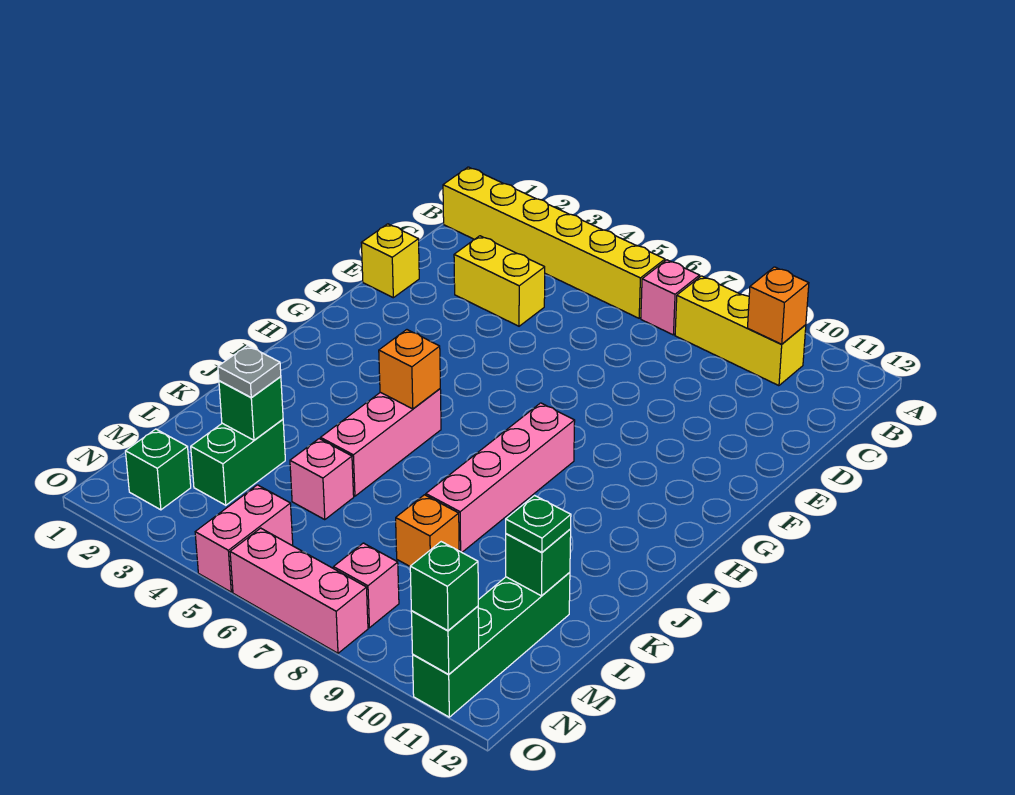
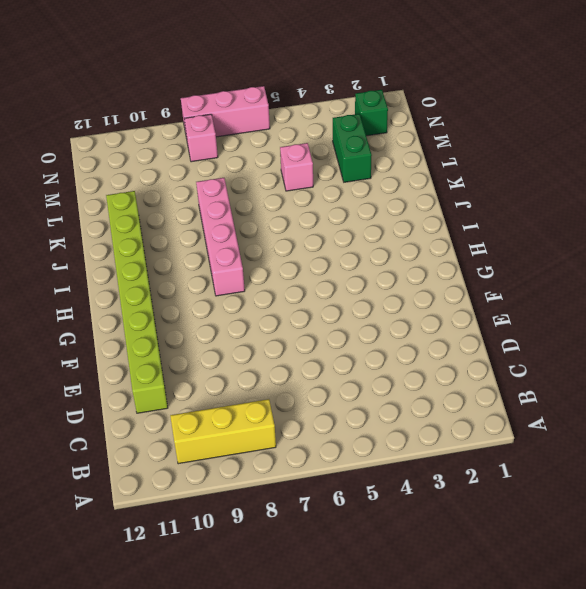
lime 1x8 brick [106,191,168,413] -> none
none -> yellow 1x6 brick [443,167,665,318]
none -> pink 1x1 brick [641,260,700,335]
none -> yellow 1x2 brick [454,236,545,326]

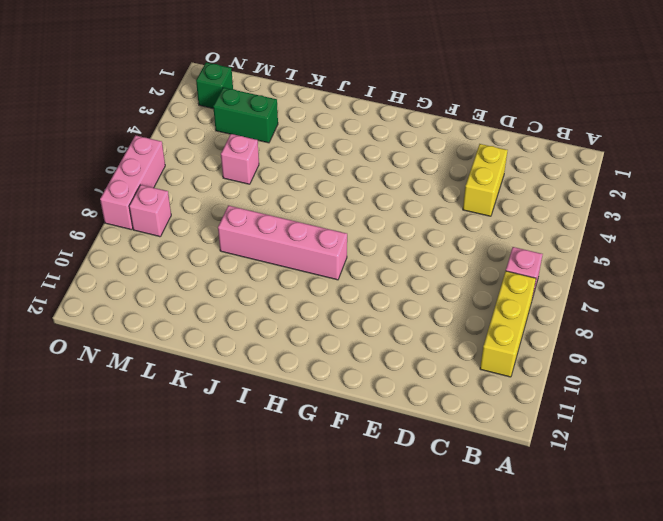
none -> yellow 1x6 brick [443,167,665,318]
none -> yellow 1x1 brick [361,224,419,298]
none -> pink 1x3 brick [321,389,441,496]

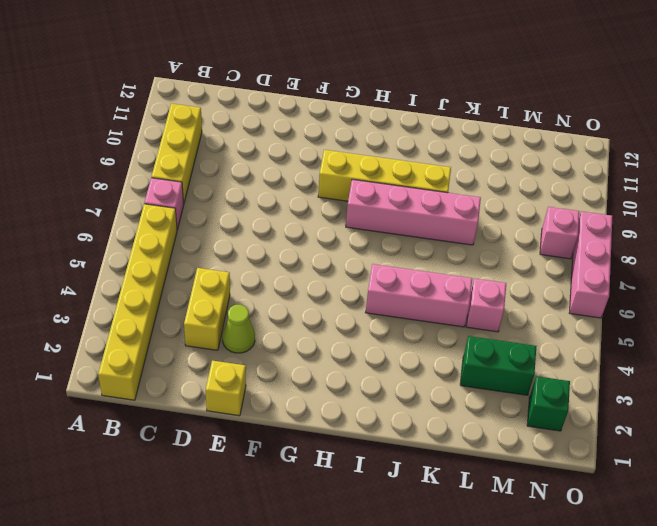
lime 1x1 cone [222,305,255,353] -> none
yellow 1x4 brick [318,150,451,201] -> none
none -> orange 1x1 brick [396,495,459,566]
none -> green 1x4 brick [413,572,570,717]
none -> pink 1x2 brick [195,485,293,592]

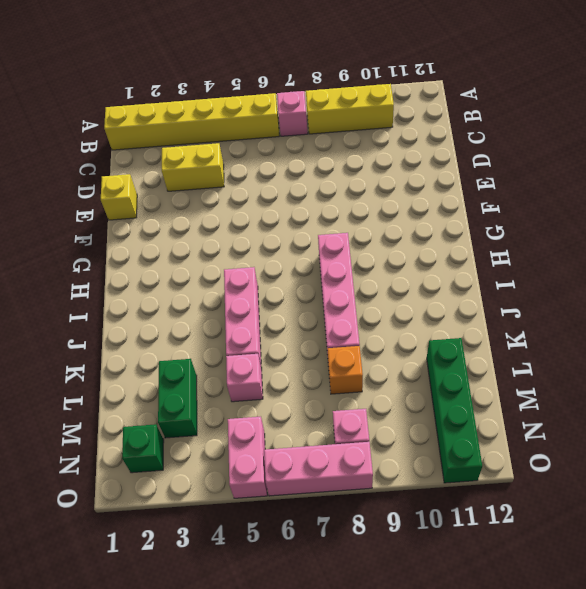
none -> orange 1x1 brick [748,267,809,344]
none -> orange 1x1 brick [379,330,440,409]
none -> green 1x1 brick [219,377,283,440]

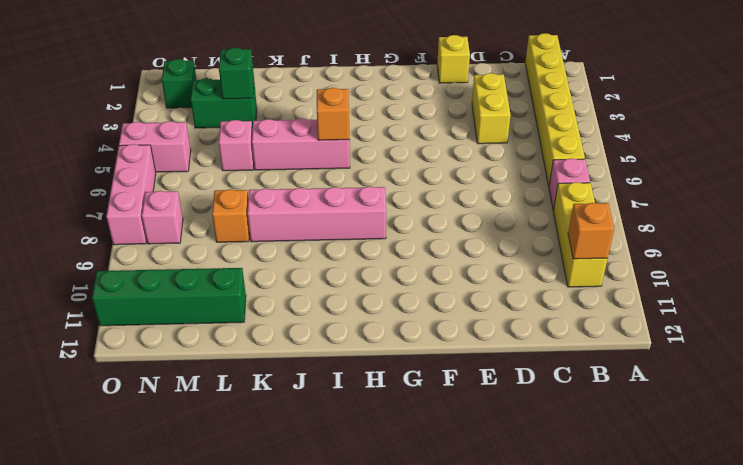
none -> green 1x1 brick [506,529,571,596]
none -> green 1x1 brick [411,606,479,674]
none -> grey 1x1 plate [218,345,281,398]

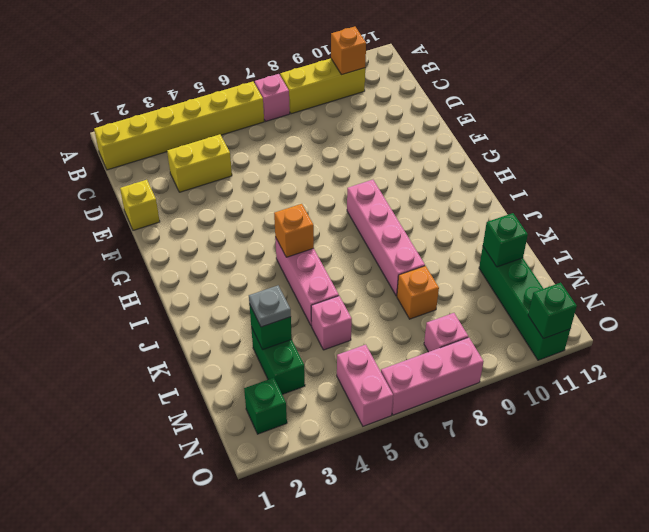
none -> green 1x1 plate [506,496,571,552]
none -> green 1x1 brick [410,542,478,631]

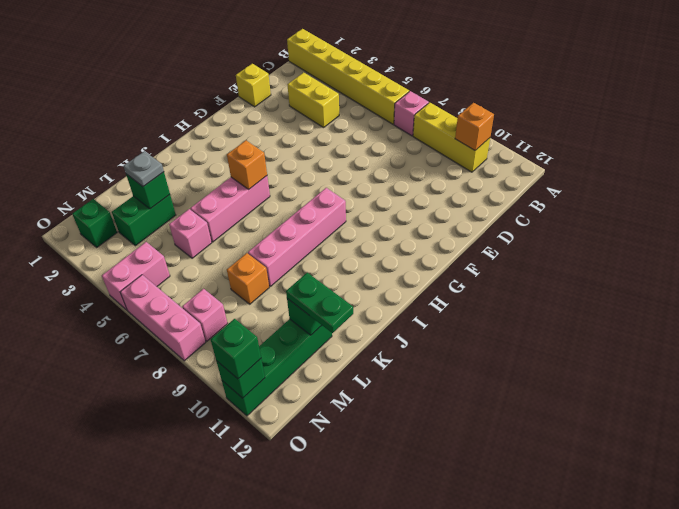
green 1x2 plate [286,273,353,333] -> green 1x1 plate [506,496,571,552]

